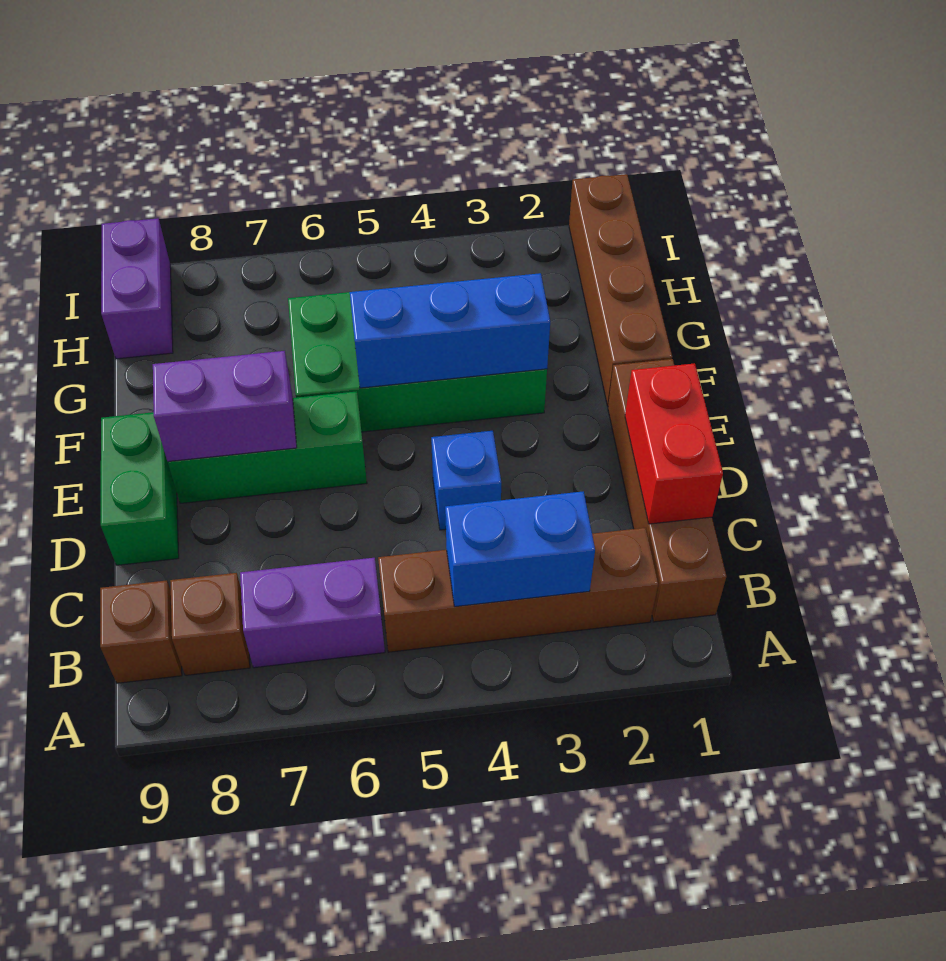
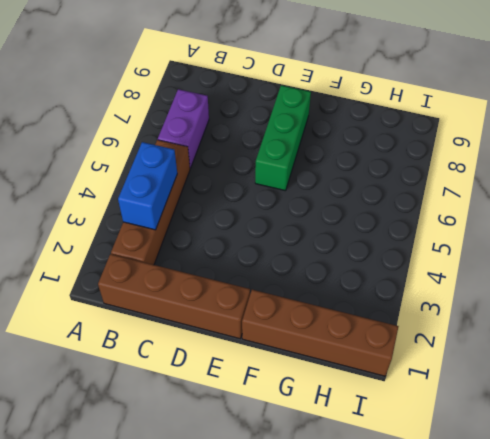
none -> brown 1x1 brick [170,573,250,675]
none -> brown 1x1 brick [100,580,182,683]
none -> blue 1x1 brick [431,431,501,530]

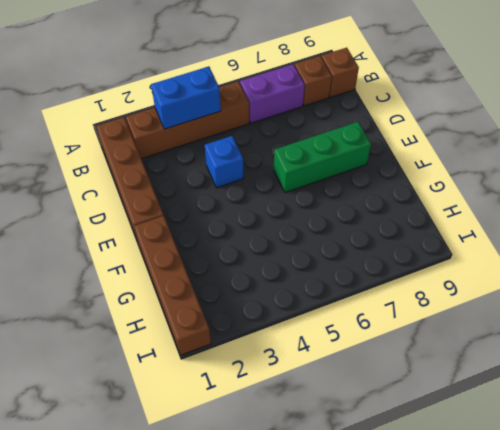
none -> green 1x2 brick [101,412,179,565]
none -> green 2x4 brick [288,292,547,432]
none -> purple 1x2 brick [101,218,173,359]

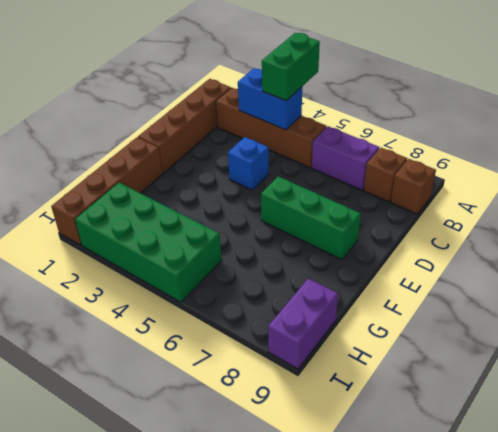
green 1x2 brick [262,33,320,101] -> green 1x2 brick moved to [101,412,179,565]
green 2x4 brick [75,183,222,302] -> green 2x4 brick moved to [288,292,547,432]
none -> red 1x2 brick [625,363,723,524]
none -> purple 1x2 brick [153,351,297,462]
none -> blue 1x3 brick [350,273,550,388]

